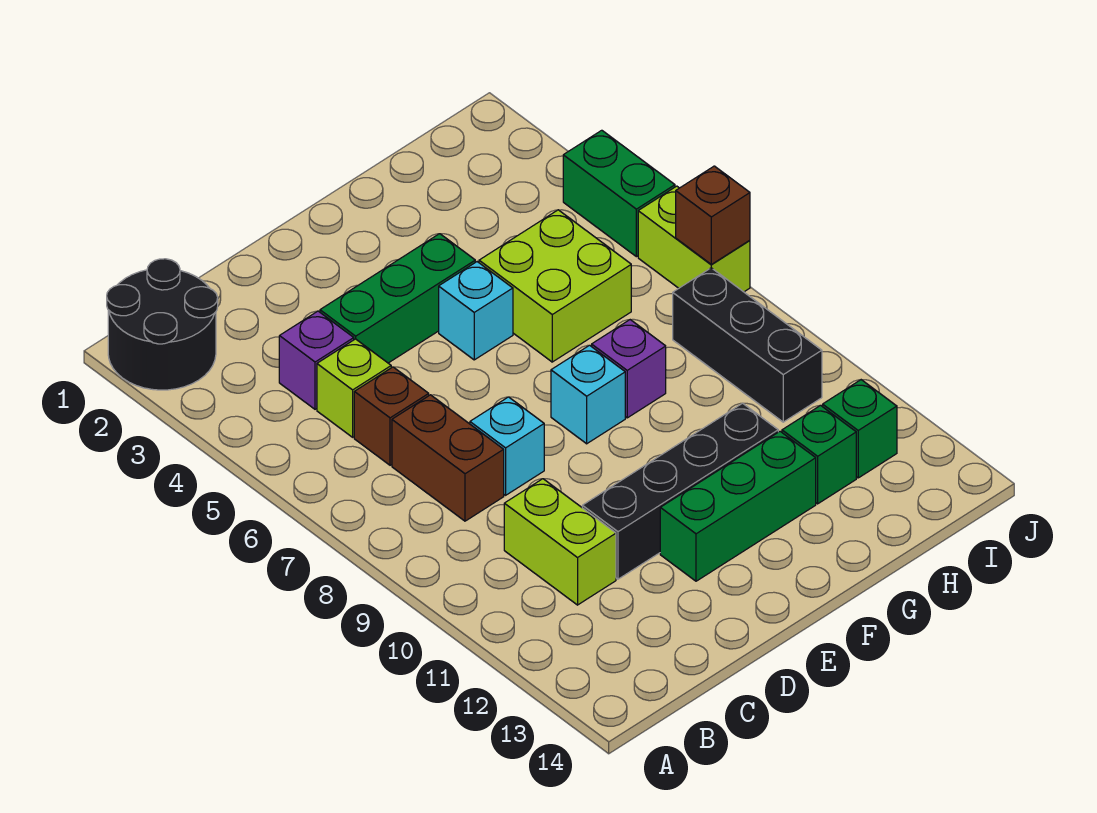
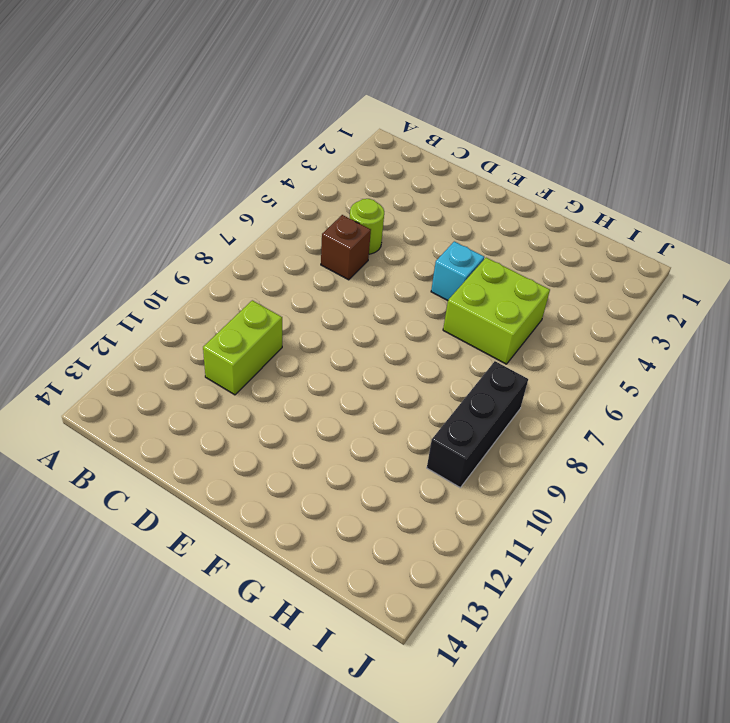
lime 1x1 round brick [350,199,384,254] -> lime 1x1 brick [317,339,391,437]
none -> black 2x2 round brick [107,259,218,390]
none -> purple 1x1 brick [279,311,354,409]
none -> brown 1x2 brick [392,395,504,521]

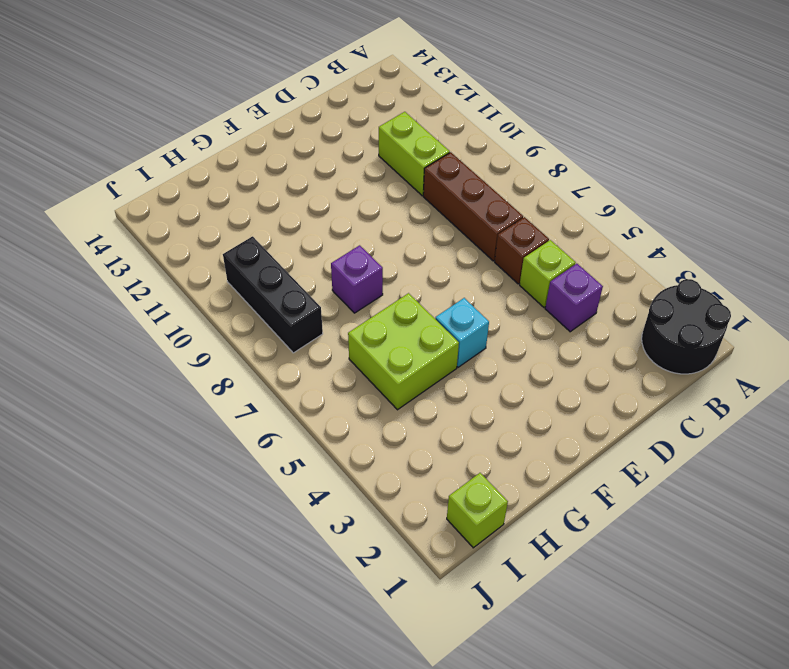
brown 1x3 brick [423,152,523,261] -> brown 1x2 brick [392,395,504,521]
lime 1x1 brick [447,473,508,548] -> none
none -> green 1x3 brick [320,234,475,363]
none -> cyan 1x1 brick [470,397,544,495]
none -> black 1x4 brick [582,403,778,579]

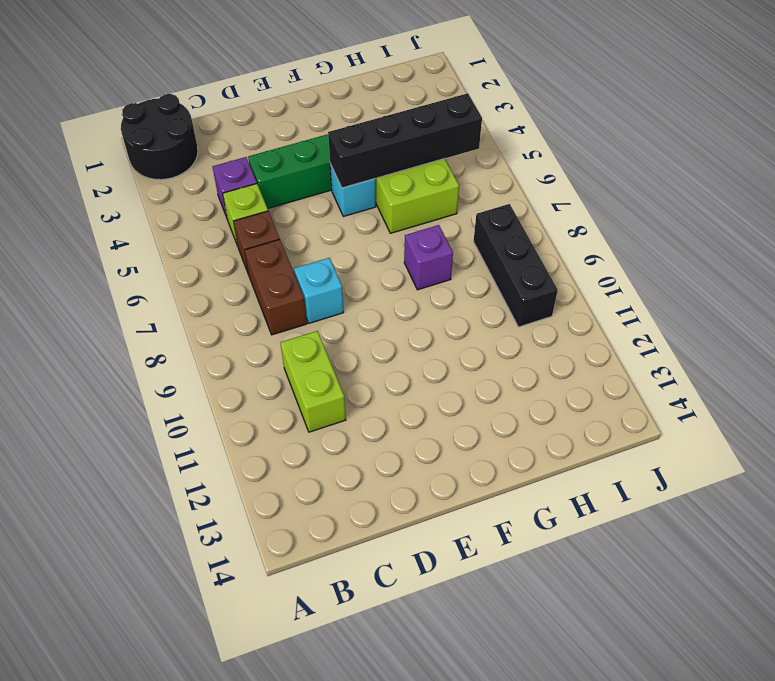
black 1x4 brick [328,93,482,188] -> black 1x4 brick moved to [582,403,778,579]
none -> green 1x3 brick [660,431,816,581]
none -> cyan 1x1 brick [551,345,625,444]
none -> green 1x1 brick [782,405,856,504]

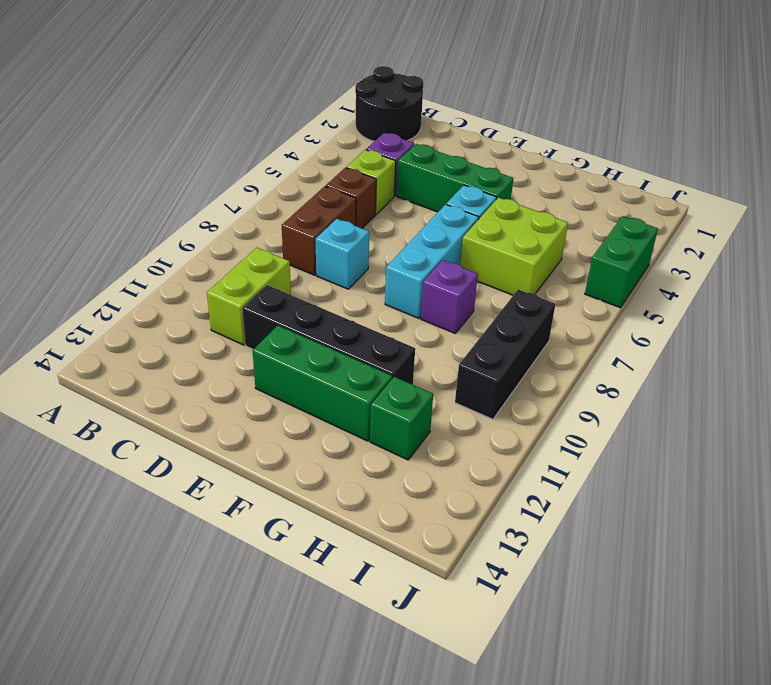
cyan 1x3 brick [385,204,479,318] -> cyan 1x1 brick [551,345,625,444]
none -> green 1x1 brick [823,380,897,478]
none -> lime 1x2 brick [638,186,750,292]
none -> brown 1x1 brick [676,166,750,264]

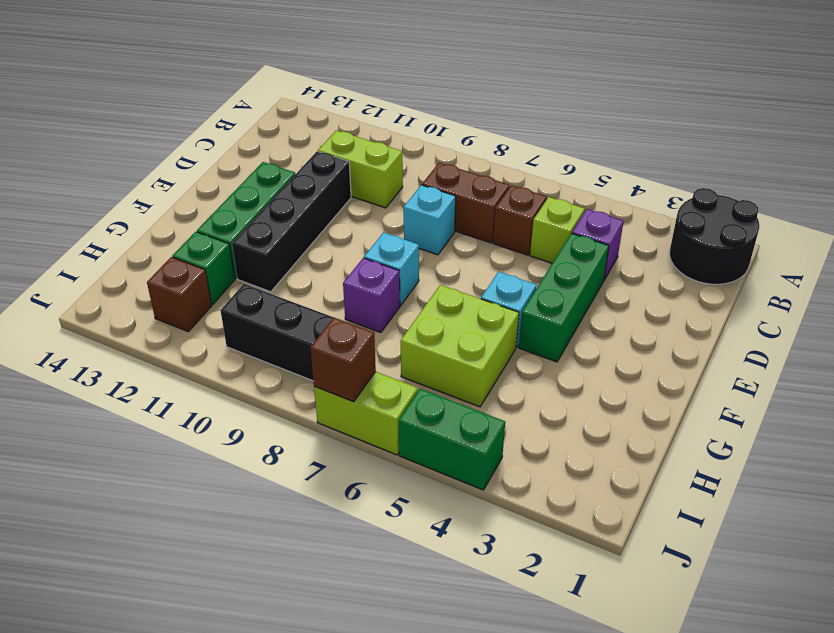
brown 1x1 brick [147,257,212,332] -> green 1x1 brick [823,380,897,478]

